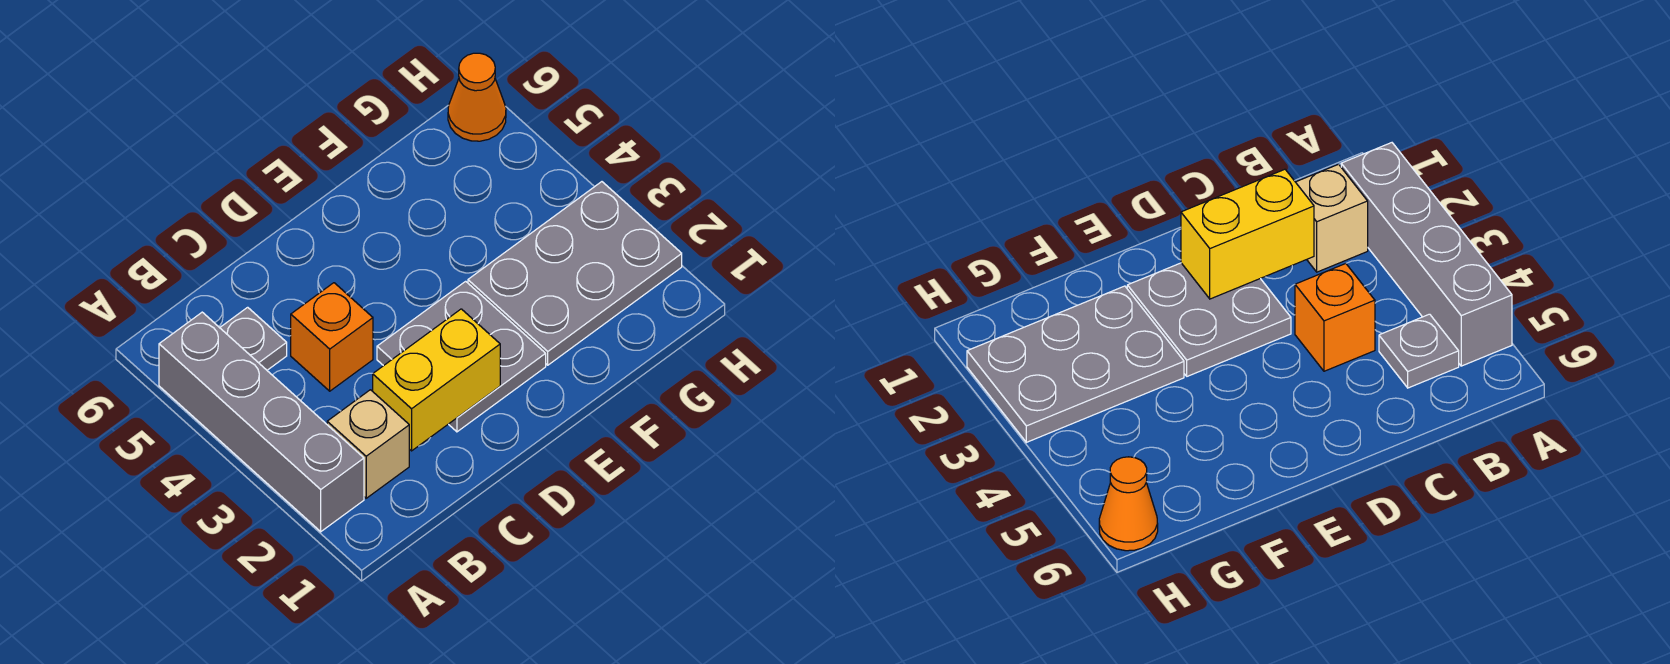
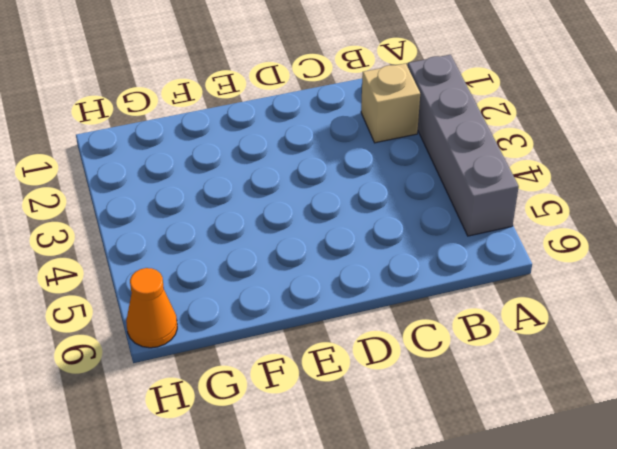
none -> grey 1x1 plate [220,307,287,370]
none -> orange 1x1 brick [291,283,373,391]

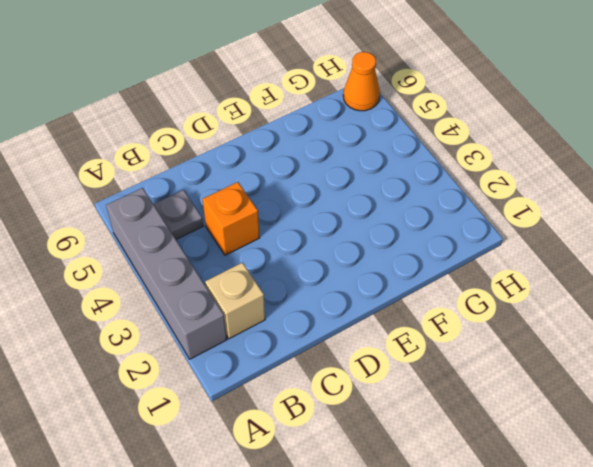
none -> grey 2x2 plate [377,281,546,432]
none -> grey 2x3 plate [468,182,682,365]

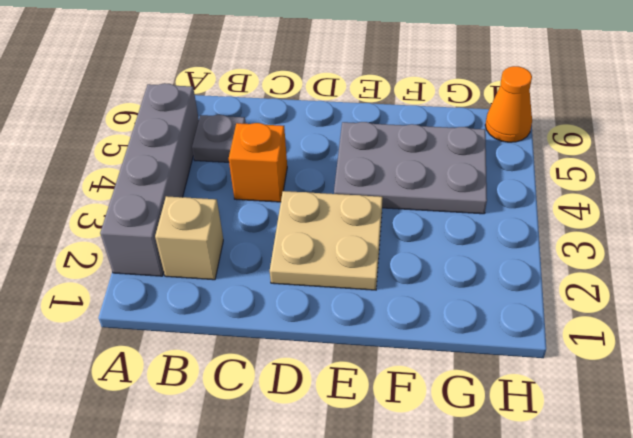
tan 2x2 plate [270,191,383,290] -> grey 2x2 plate [377,281,546,432]
grey 2x3 plate [334,122,487,214] -> grey 2x3 plate moved to [468,182,682,365]
none -> yellow 1x2 brick [373,309,500,451]

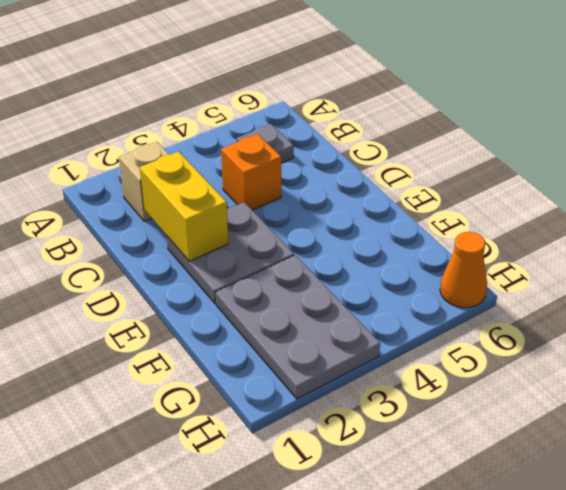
none -> grey 1x4 brick [159,312,364,532]

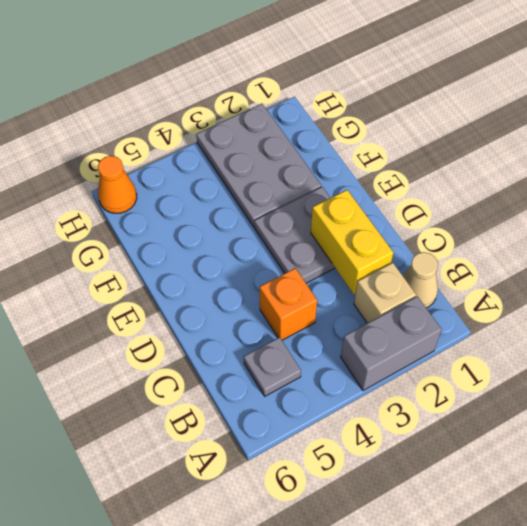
grey 1x2 brick [341,296,442,391] -> grey 1x4 brick [159,312,364,532]
tan 1x1 cone [403,252,438,308] -> none

